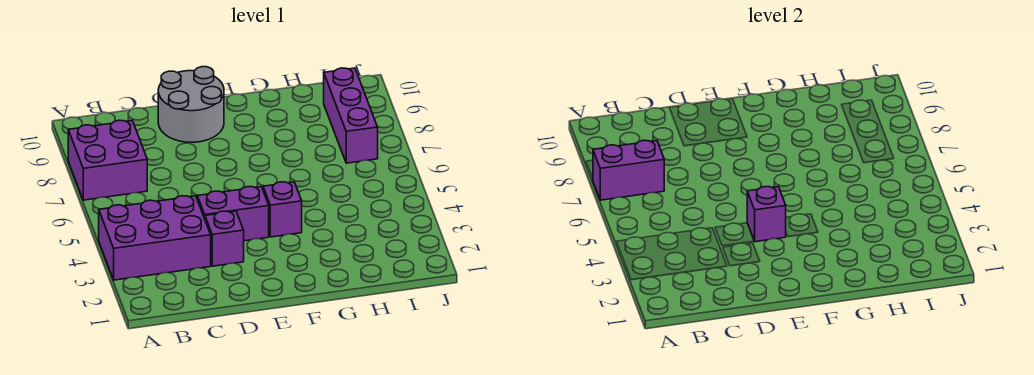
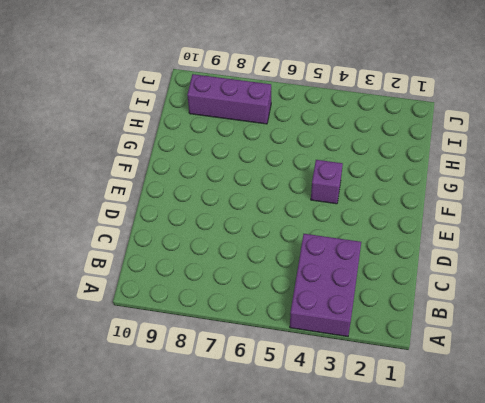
none -> purple 2x2 brick [68,120,147,200]
none -> purple 1x1 brick [205,211,244,266]

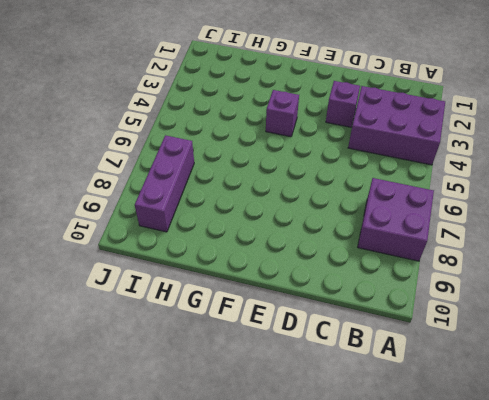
none -> purple 1x2 brick [197,187,269,241]
none -> grey 2x2 round brick [158,67,224,142]

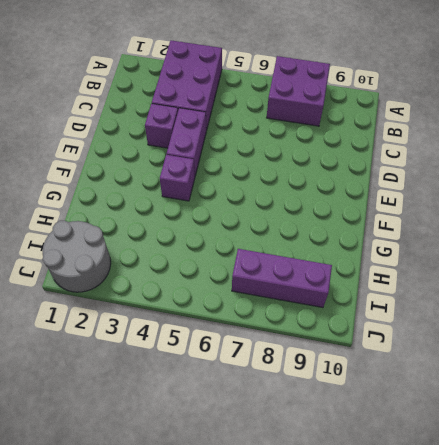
grey 2x2 round brick [43,221,111,292] -> grey 2x2 round brick moved to [158,67,224,142]
none -> purple 1x2 brick [593,140,664,200]
none -> purple 1x1 brick [747,187,786,242]

